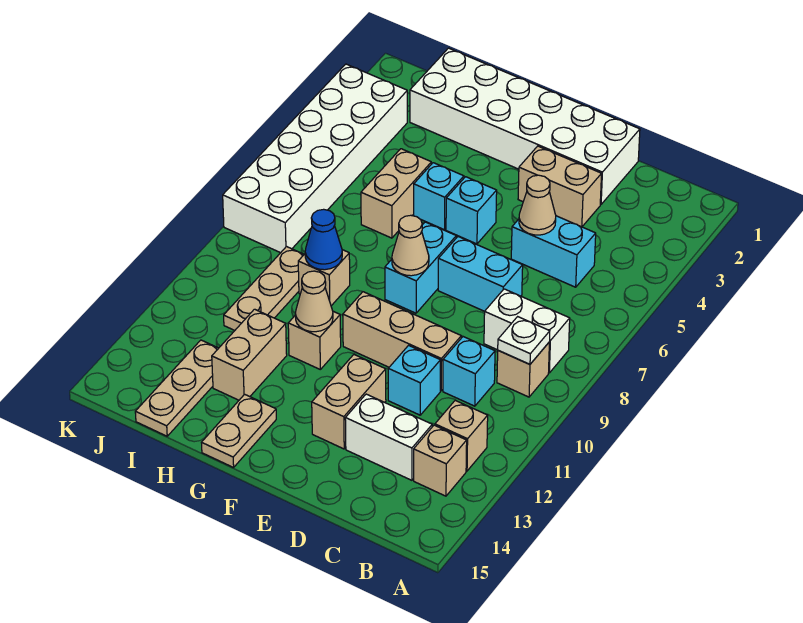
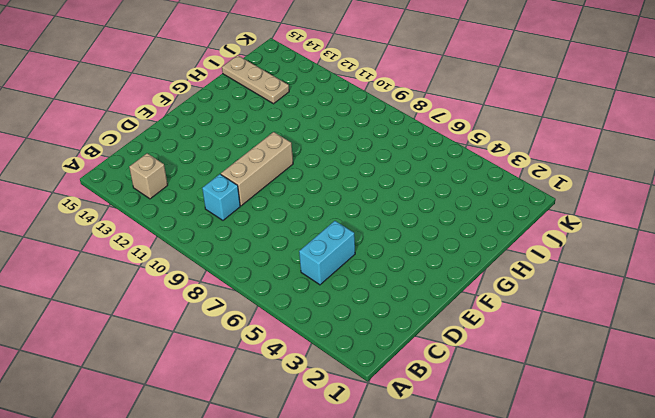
none -> white 1x2 brick [484,289,570,373]
none -> tan 1x1 brick [497,343,549,397]
none -> tan 1x1 brick [435,400,488,471]

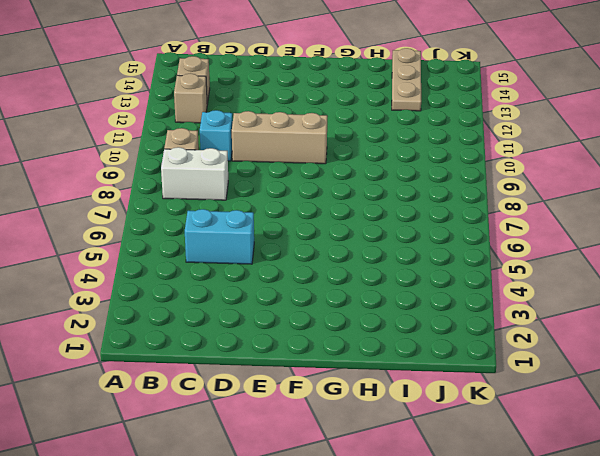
none -> white 1x2 brick [345,394,432,480]
none -> white 2x6 brick [410,48,640,204]
none -> tan 1x2 brick [518,146,602,227]

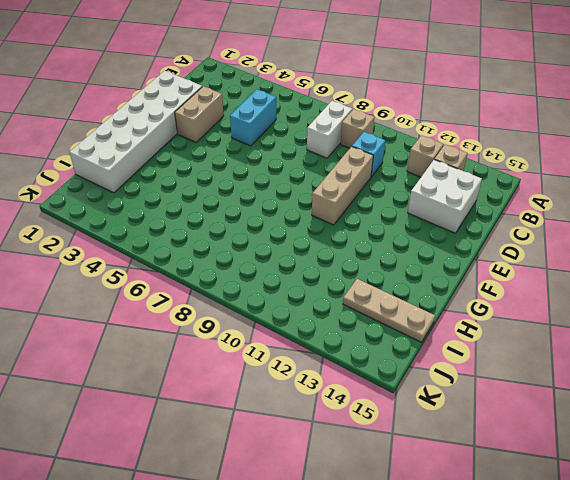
white 2x2 brick [408,160,482,233] -> white 1x2 brick [345,394,432,480]
none -> cyan 1x2 brick [438,237,523,311]
none -> cyan 1x1 brick [388,345,441,415]
none -> tan 1x2 brick [312,355,386,449]

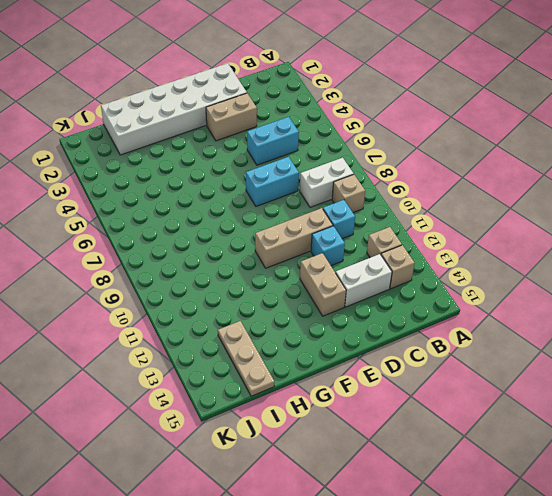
none -> cyan 1x1 brick [446,177,497,244]
none -> cyan 1x2 brick [385,222,456,313]
none -> cyan 1x1 brick [414,163,464,230]

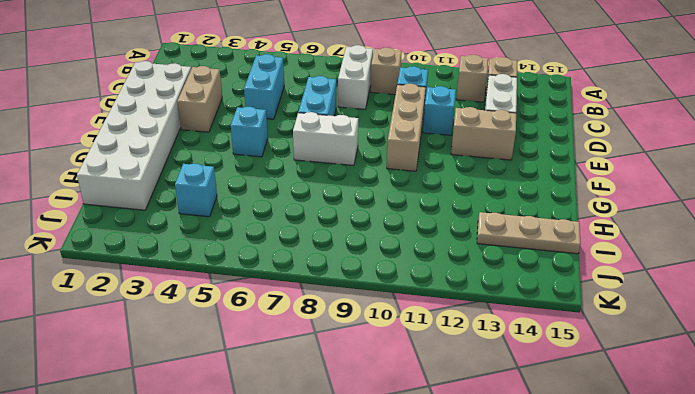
white 1x2 brick [293,112,358,166] -> cyan 1x2 brick [385,222,456,313]
cyan 1x1 brick [175,164,217,217] -> cyan 1x1 brick moved to [414,163,464,230]
none -> tan 1x1 brick [288,311,341,369]
none -> tan 1x2 plate [201,394,276,467]
none -> tan 1x2 brick [361,149,431,238]

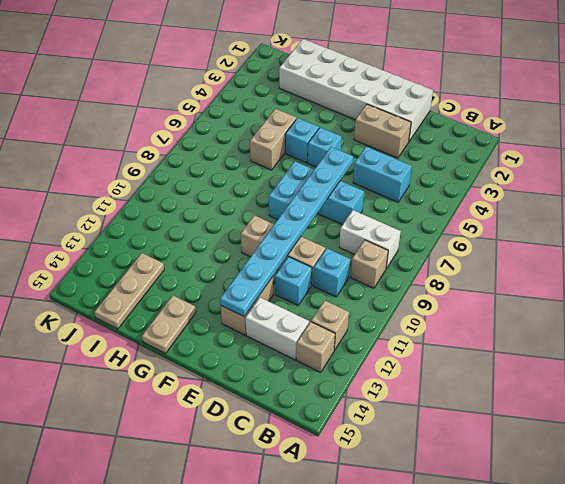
cyan 1x8 plate [220,147,353,316] -> none
none -> tan 1x1 brick [288,311,341,369]
none -> tan 1x1 brick [298,250,350,306]
none -> tan 1x2 brick [212,309,287,400]

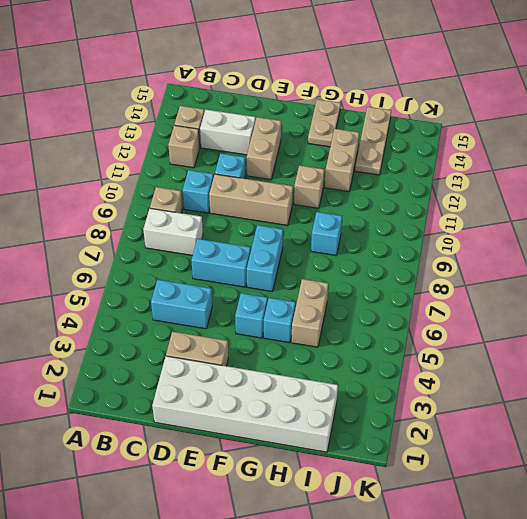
cyan 1x1 brick [311,212,342,255] -> tan 1x1 brick [298,250,350,306]
none -> tan 1x3 plate [224,247,304,330]
none -> white 2x6 brick [223,64,407,253]
none -> white 1x1 plate [498,317,550,364]

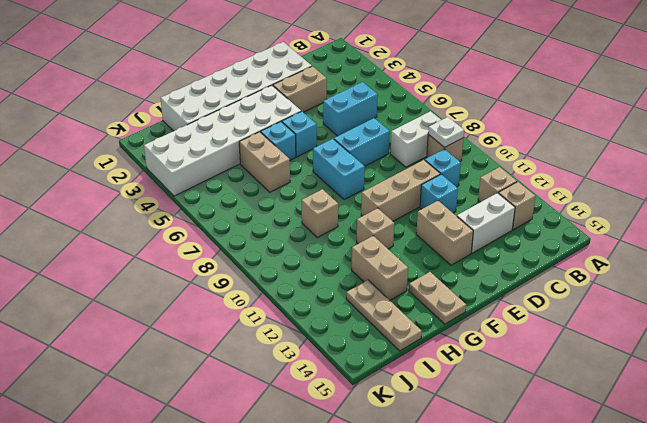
white 2x6 brick [144,85,301,196] -> white 2x6 brick turned to [223,64,407,253]
none -> tan 1x3 plate [224,247,304,330]
none -> tan 1x1 cone [519,175,556,235]
none -> tan 1x1 cone [392,215,429,276]

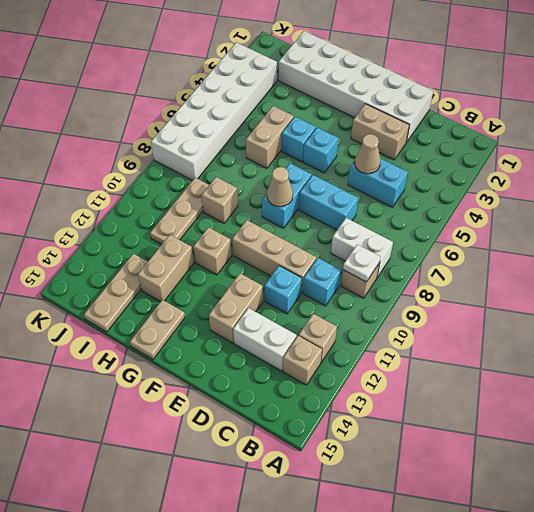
none -> tan 1x1 cone [295,271,333,332]
none -> blue 1x1 cone [305,209,342,270]

